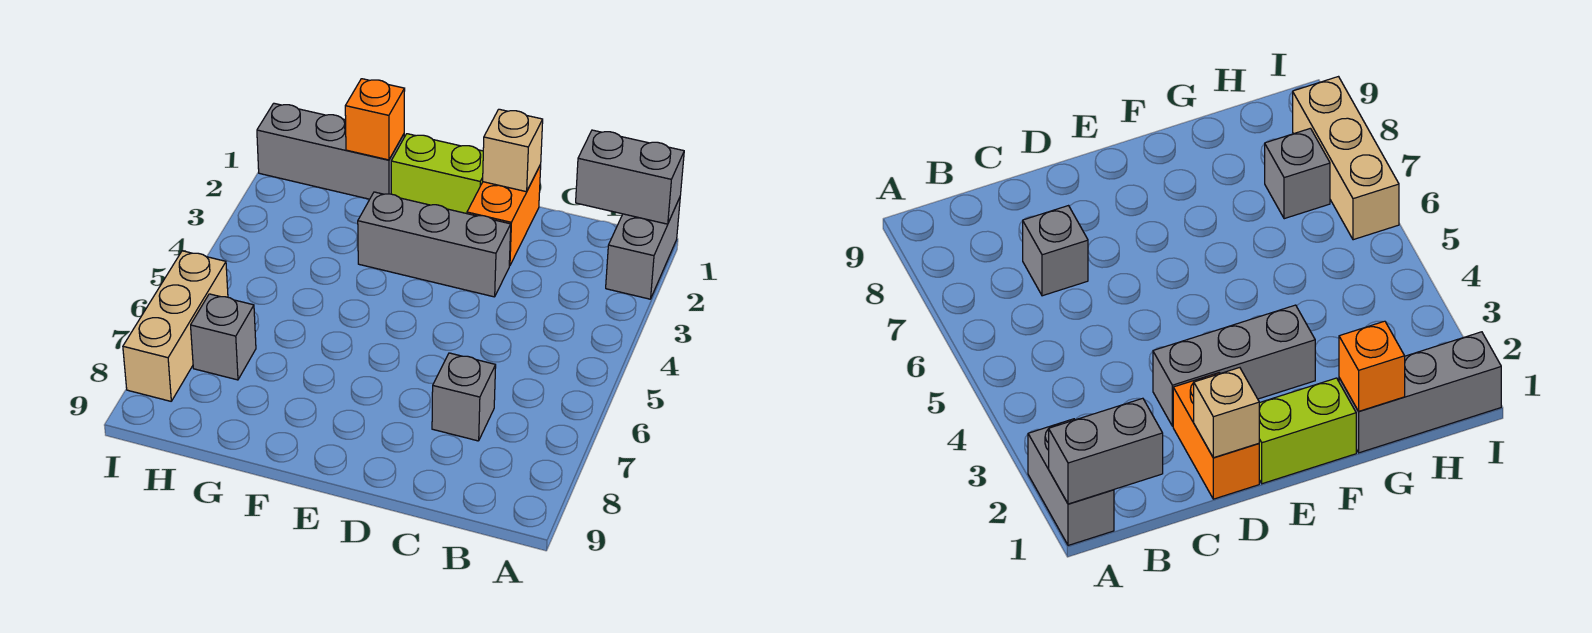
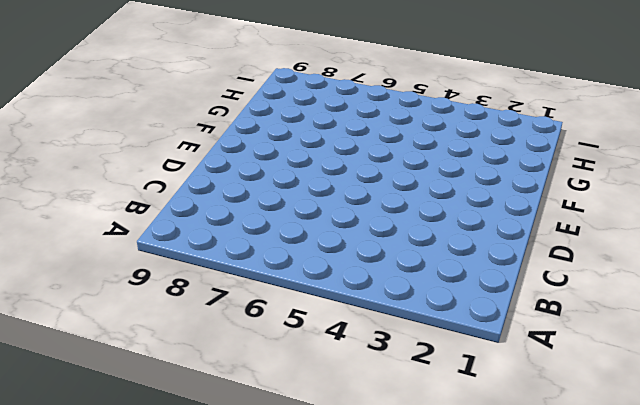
none -> grey 1x2 brick [606,198,680,299]
none -> grey 1x1 brick [432,353,496,441]

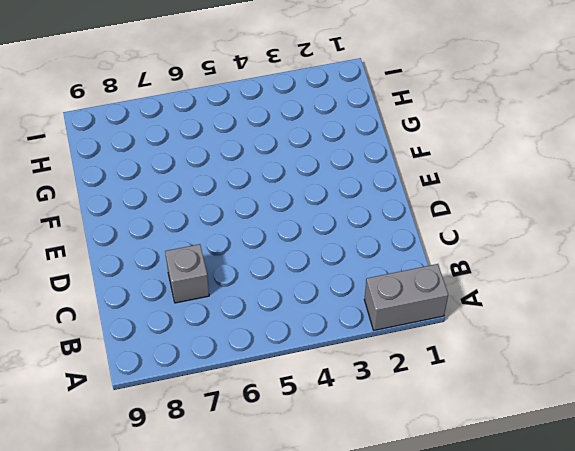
none -> orange 1x2 brick [467,164,541,266]
none -> grey 1x3 brick [358,192,511,297]

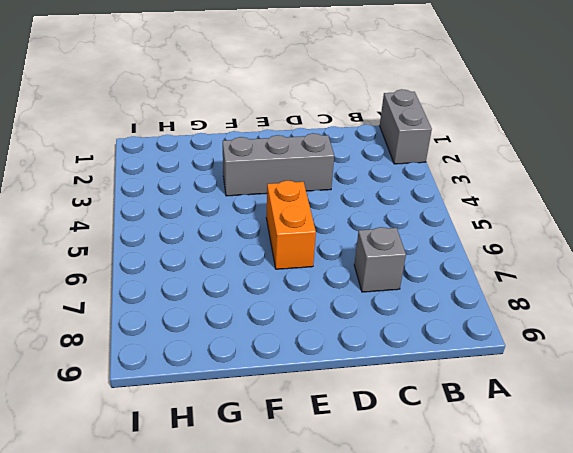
orange 1x2 brick [266,181,316,269] -> orange 1x2 brick moved to [467,164,541,266]
none -> lime 1x2 brick [391,134,483,214]
none -> grey 1x3 brick [257,103,404,199]

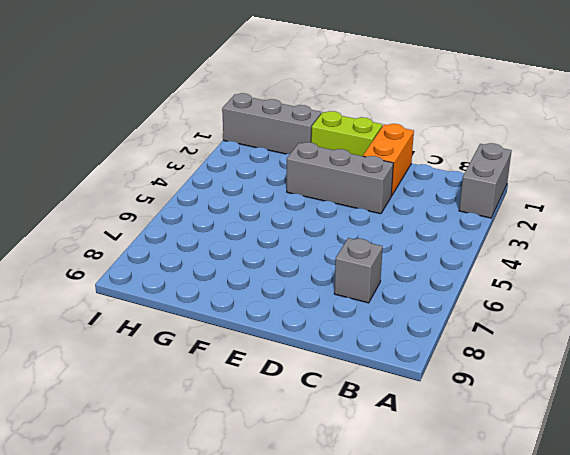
none -> grey 1x1 brick [191,294,256,380]
none -> tan 1x3 brick [123,251,228,401]

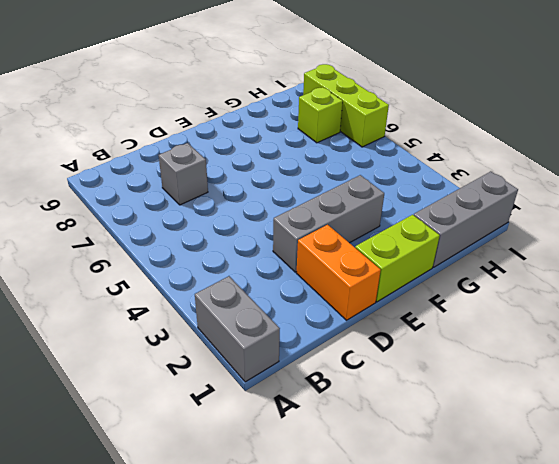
lime 1x1 brick [298,87,343,143] -> grey 1x1 brick [191,294,256,380]
lime 1x3 brick [303,64,389,147] -> tan 1x3 brick [123,251,228,401]
none -> grey 1x2 brick [576,130,684,224]
none -> tan 1x1 brick [483,109,543,192]

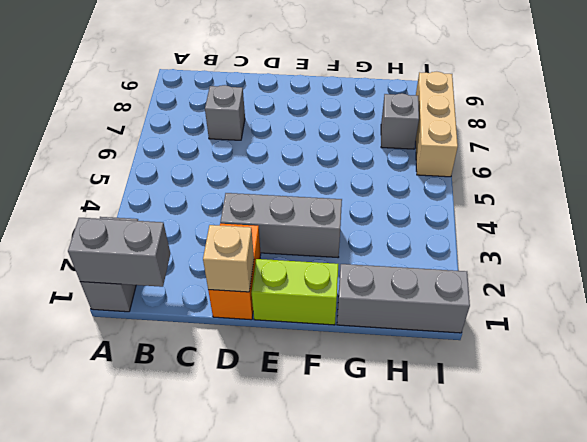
none -> orange 1x1 brick [345,79,405,160]

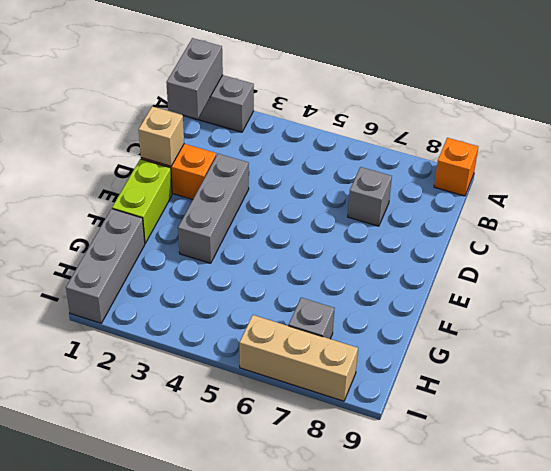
orange 1x1 brick [434,138,478,196] -> orange 1x1 brick moved to [345,79,405,160]

